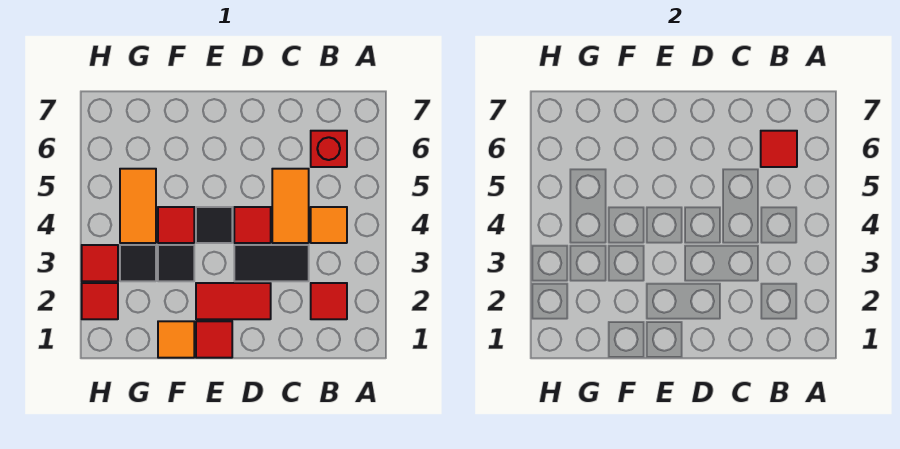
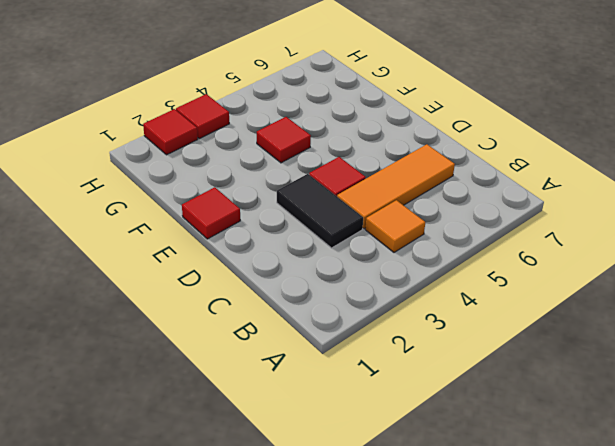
orange 1x3 tile [337,144,455,229] -> orange 1x2 tile [272,169,309,243]
none -> red 1x1 tile [311,283,347,319]
none -> red 1x1 brick [311,131,347,167]
none -> red 1x2 tile [196,283,271,319]

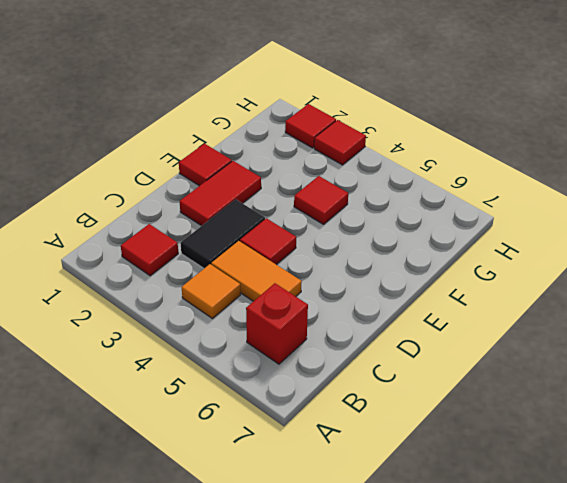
none -> black 1x1 tile [196,207,232,243]
none -> orange 1x1 tile [158,321,194,358]
none -> black 1x1 tile [158,245,194,281]

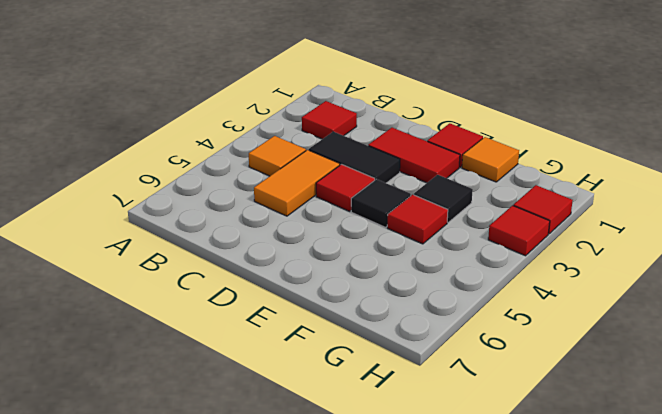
none -> red 1x1 brick [311,131,347,167]
none -> black 1x1 tile [120,245,156,281]
none -> orange 1x2 tile [120,169,156,243]

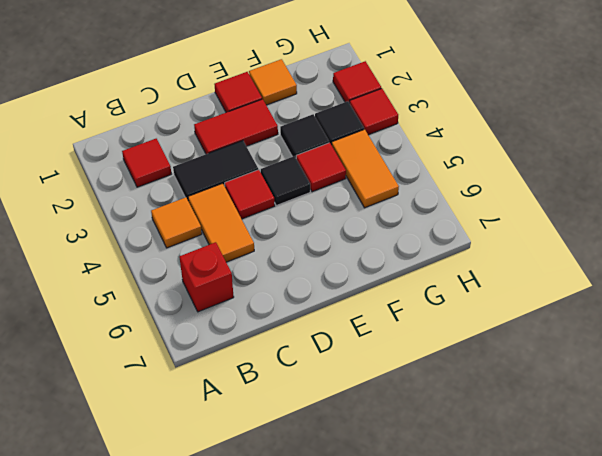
none -> red 1x1 tile [761,131,797,167]

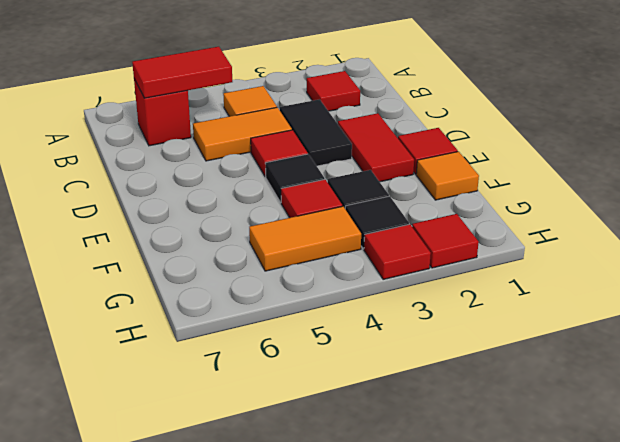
red 1x2 tile [132,47,232,98] -> red 1x1 tile [761,131,797,167]

